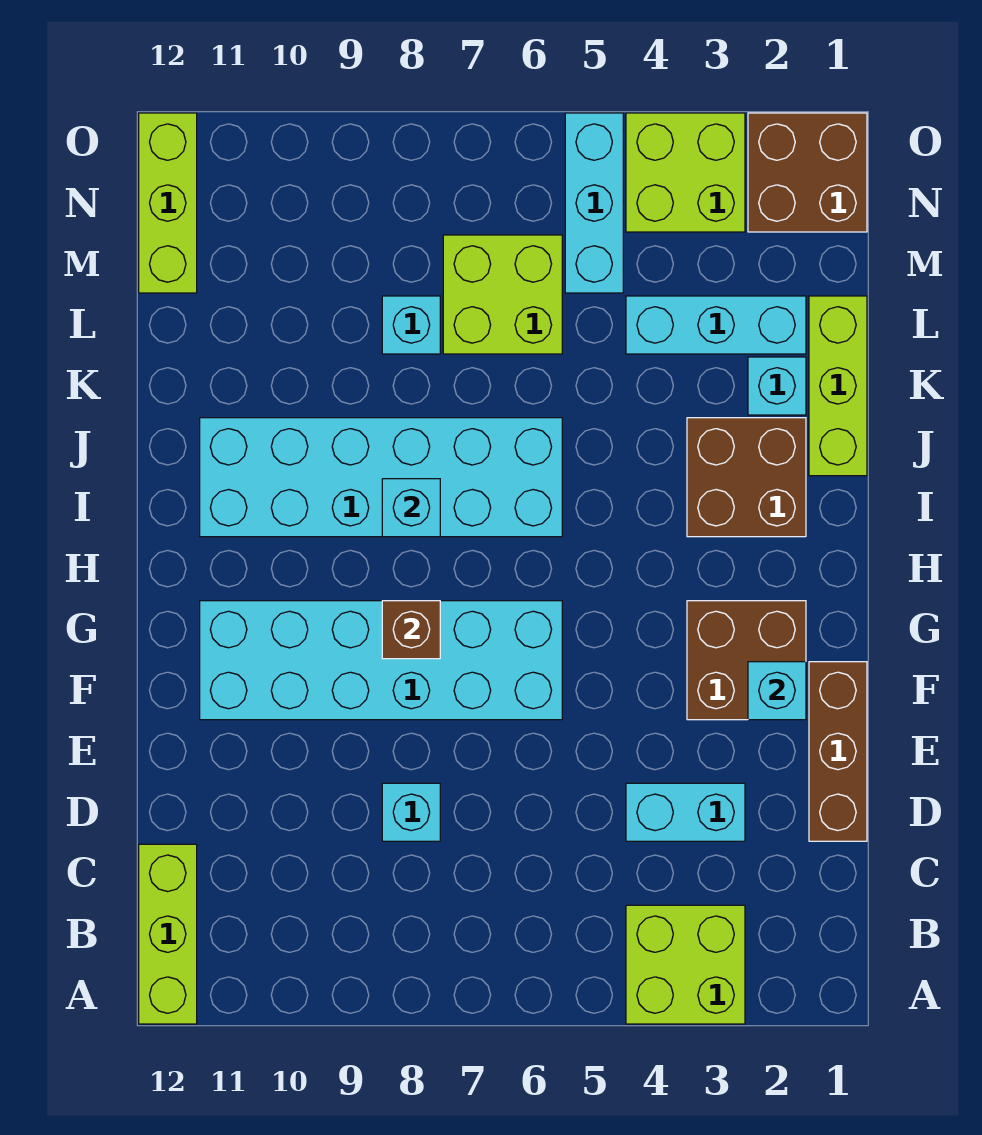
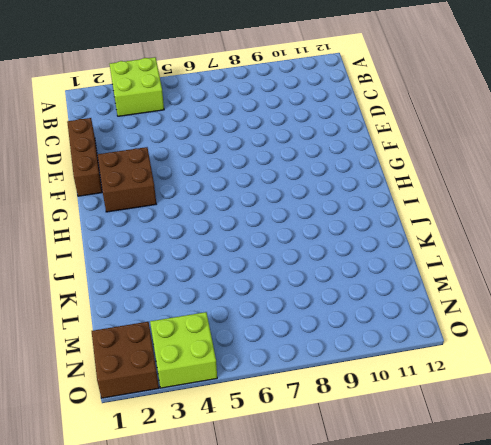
none -> lime 1x3 brick [139,844,197,1024]
none -> cyan 1x2 brick [626,783,745,841]
none -> cyan 1x1 brick [382,783,440,841]

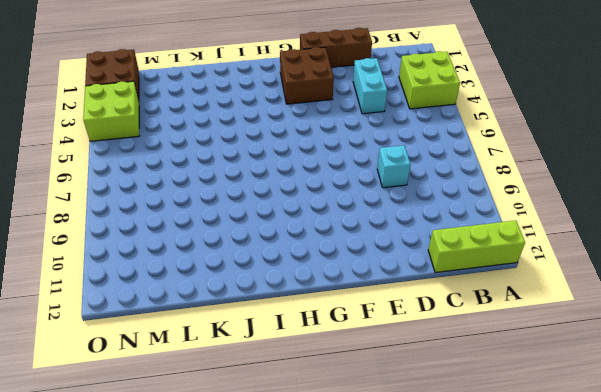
none -> cyan 2x6 brick [200,601,562,720]
none -> brown 2x2 brick [687,418,806,537]
none -> cyan 2x6 brick [200,418,562,537]

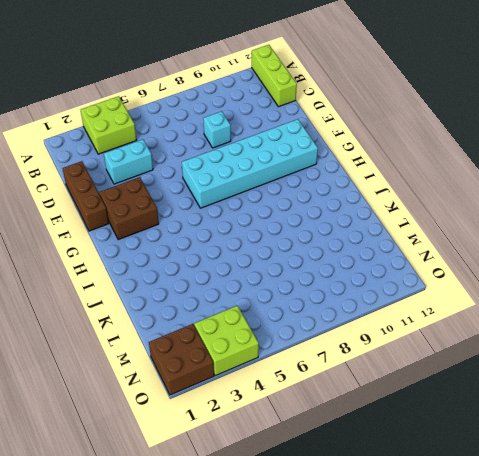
none -> brown 2x2 brick [687,418,806,537]
none -> cyan 2x6 brick [200,418,562,537]
none -> lime 1x3 brick [809,296,867,476]

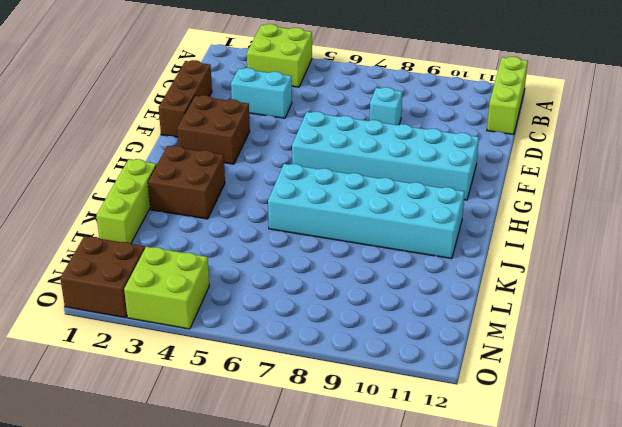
none -> cyan 1x1 brick [748,357,806,415]
none -> cyan 1x3 brick [626,296,806,354]
none -> lime 2x2 brick [443,235,562,354]

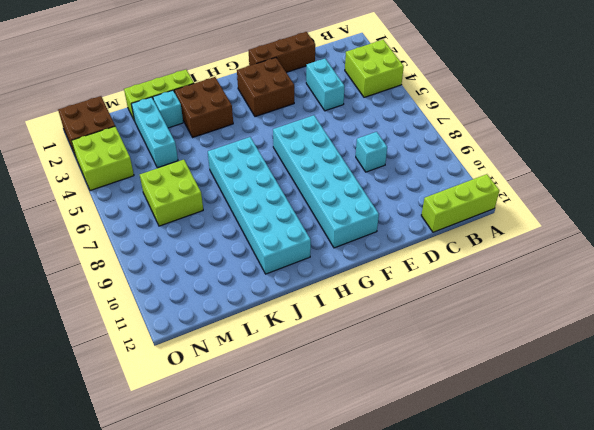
none -> cyan 1x1 brick [382,296,440,354]
none -> cyan 1x3 brick [565,113,623,293]
none -> lime 1x3 brick [139,113,197,293]

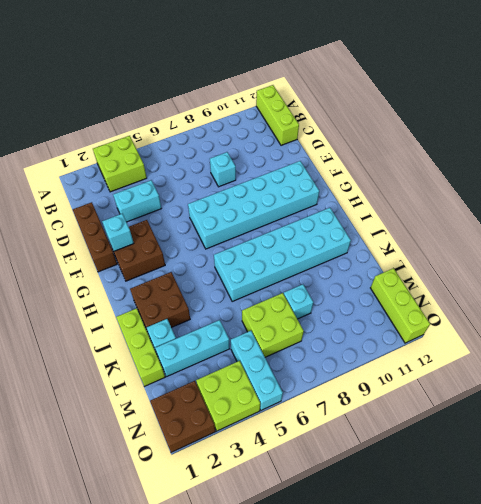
none -> brown 1x1 brick [382,601,440,659]
none -> cyan 1x1 brick [382,479,440,537]

